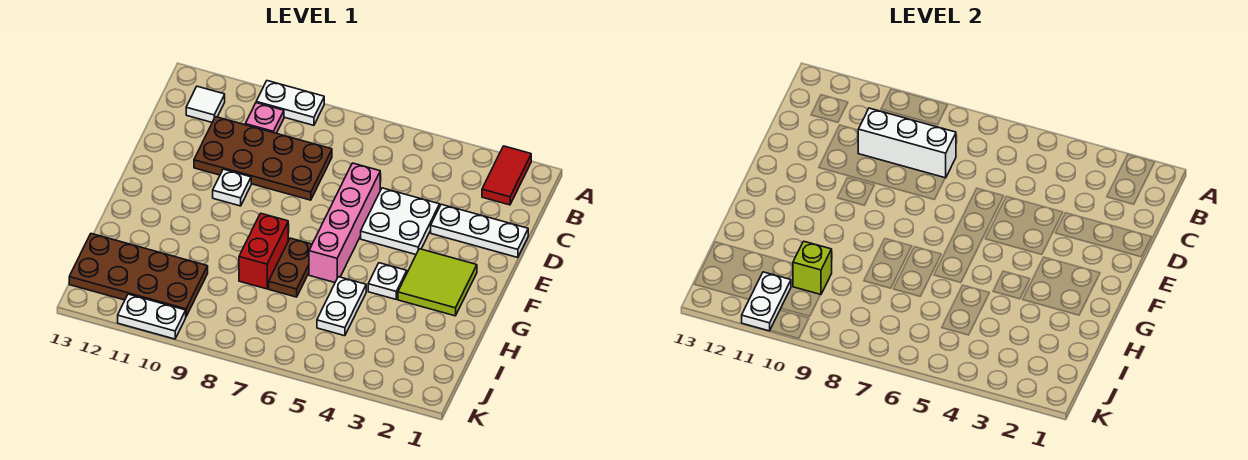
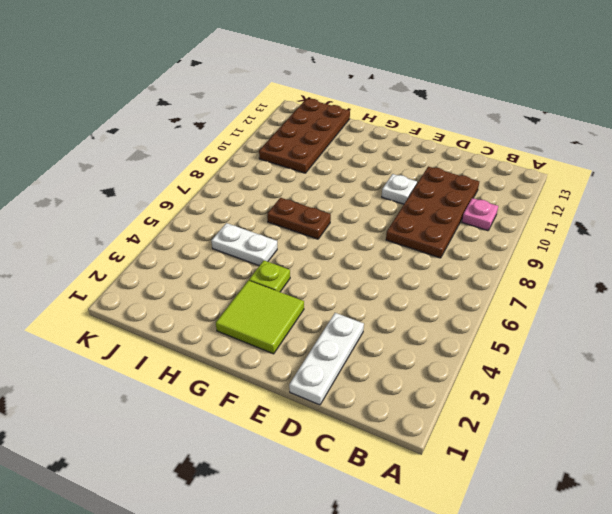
lime 1x1 plate [249,261,290,292] -> white 1x1 plate [368,263,407,299]
none -> red 1x2 tile [482,146,531,205]
none -> white 1x2 plate [256,81,324,125]
none -> white 1x1 tile [186,86,225,122]

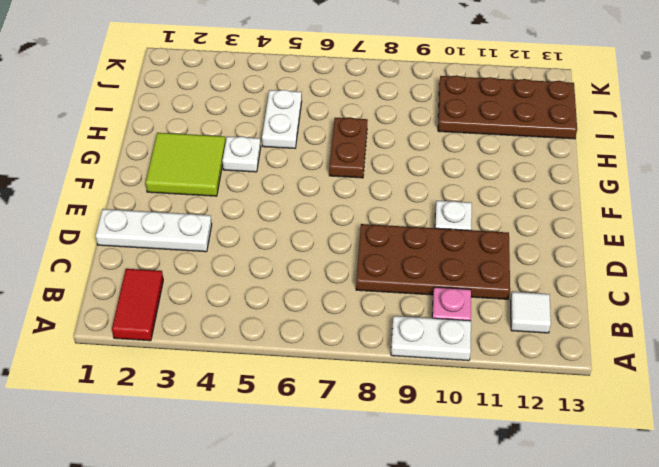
none -> white 2x2 plate [361,188,440,255]
none -> pink 1x4 brick [309,163,380,282]
none -> red 1x2 brick [239,213,288,289]

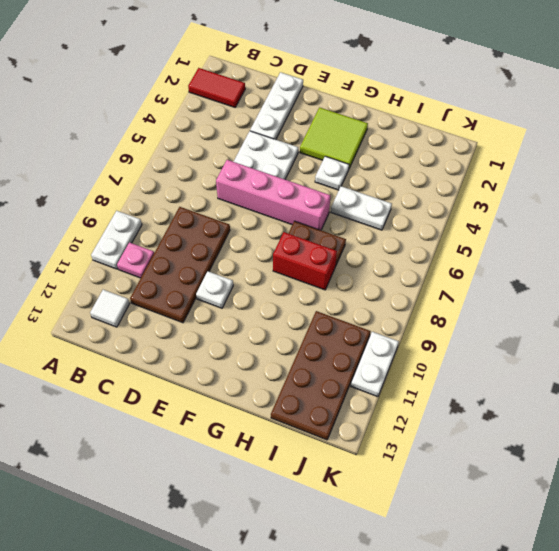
none -> white 1x3 brick [858,108,956,178]
none -> lime 1x1 brick [793,241,832,295]
none -> white 1x2 plate [742,272,791,331]

